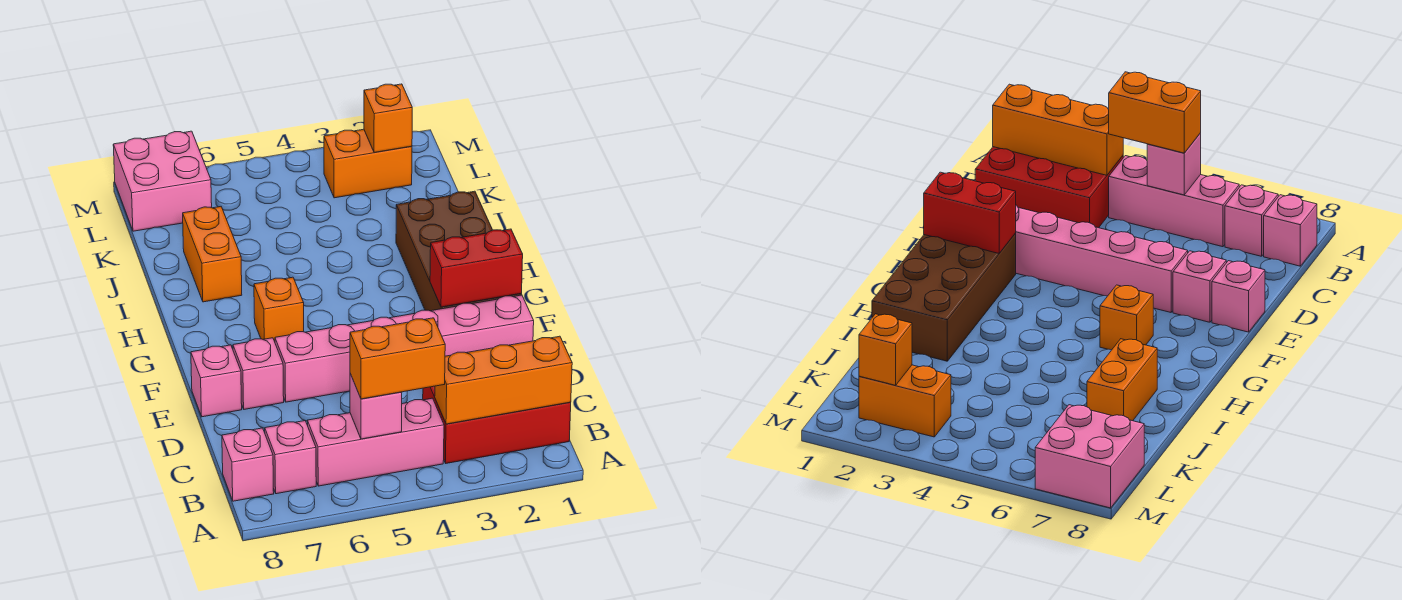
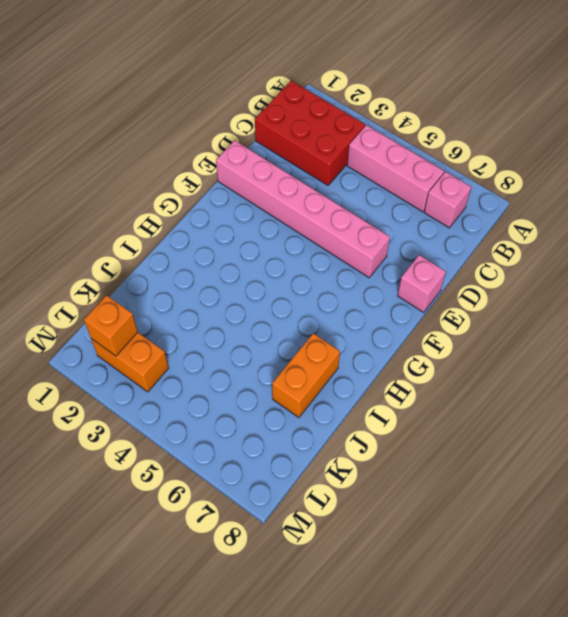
none -> pink 1x1 brick [222,428,274,501]
none -> pink 1x1 brick [233,338,284,409]
none -> brown 2x4 brick [396,191,522,311]

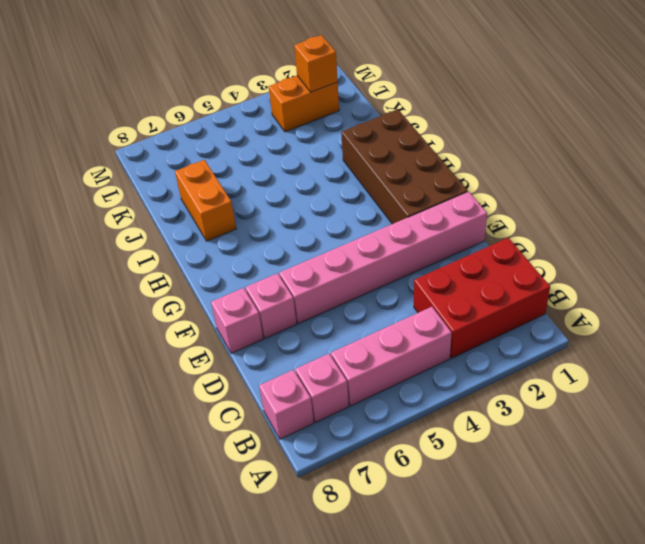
none -> orange 1x1 brick [254,277,304,342]
none -> pink 2x2 brick [113,131,212,231]
none -> orange 1x3 brick [435,336,572,424]

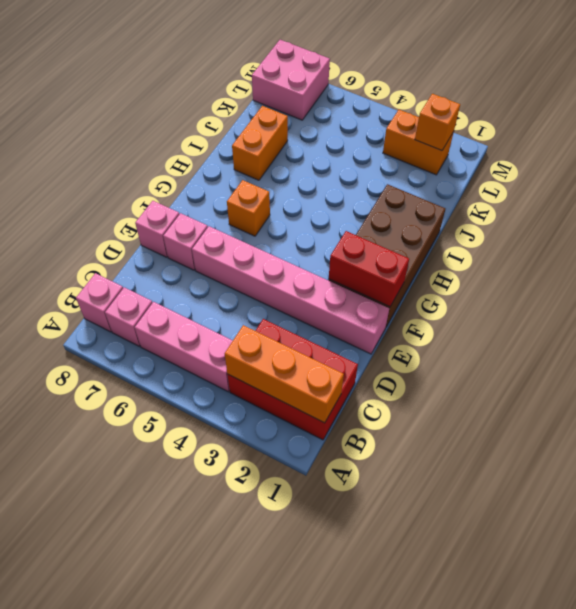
none -> pink 1x1 brick [350,374,402,439]
none -> orange 1x2 brick [350,318,445,399]

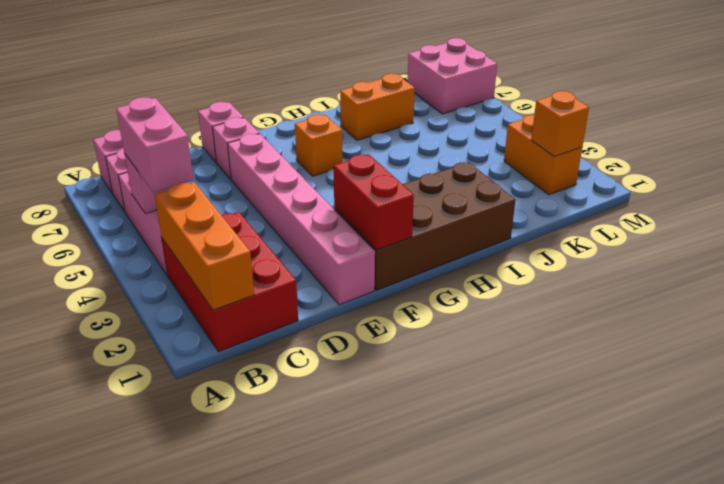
pink 1x2 brick [116,97,193,192] -> orange 1x2 brick [350,318,445,399]

